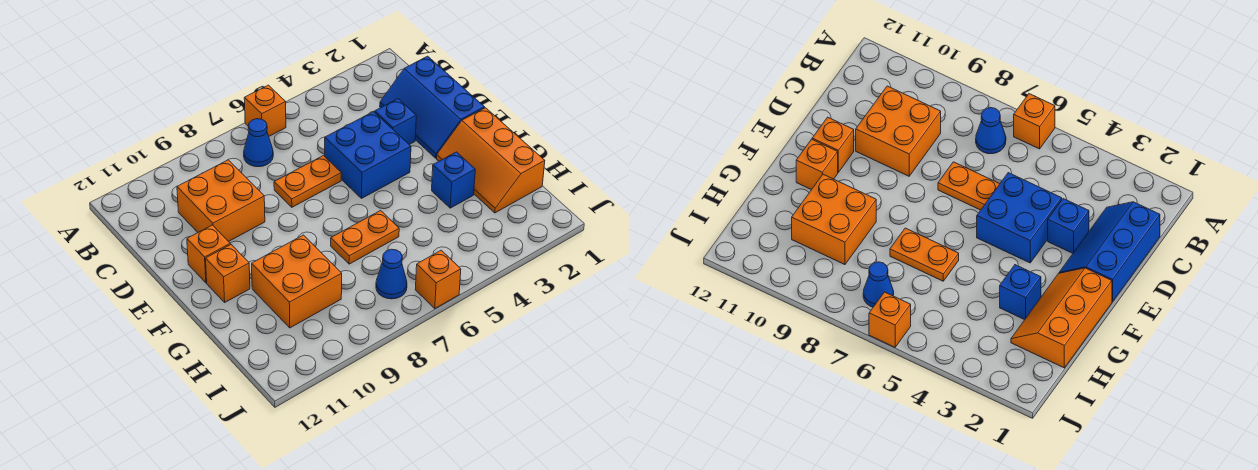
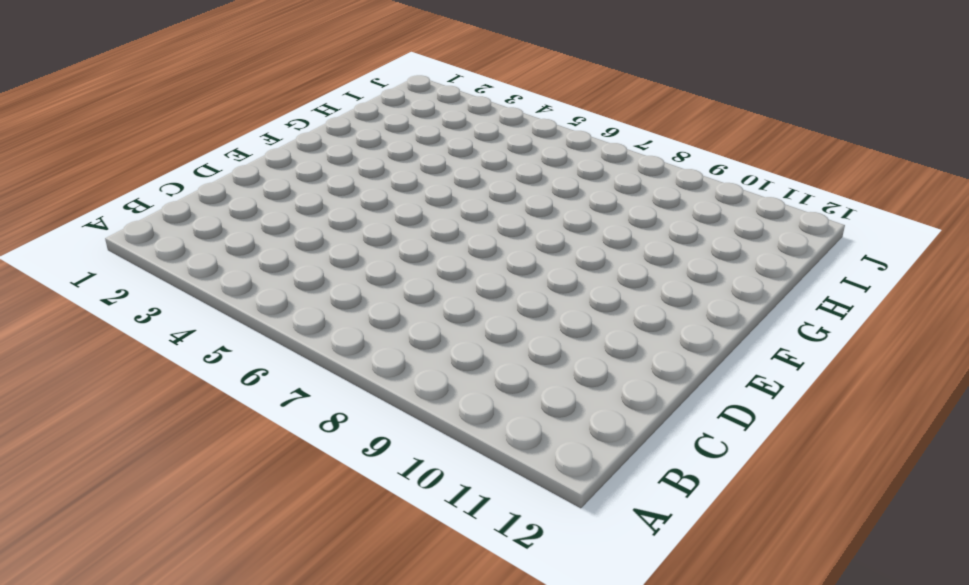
none -> orange 1x1 brick [244,85,286,136]
none -> blue 1x1 cone [244,119,273,167]
none -> blue 2x3 slope [380,56,485,158]

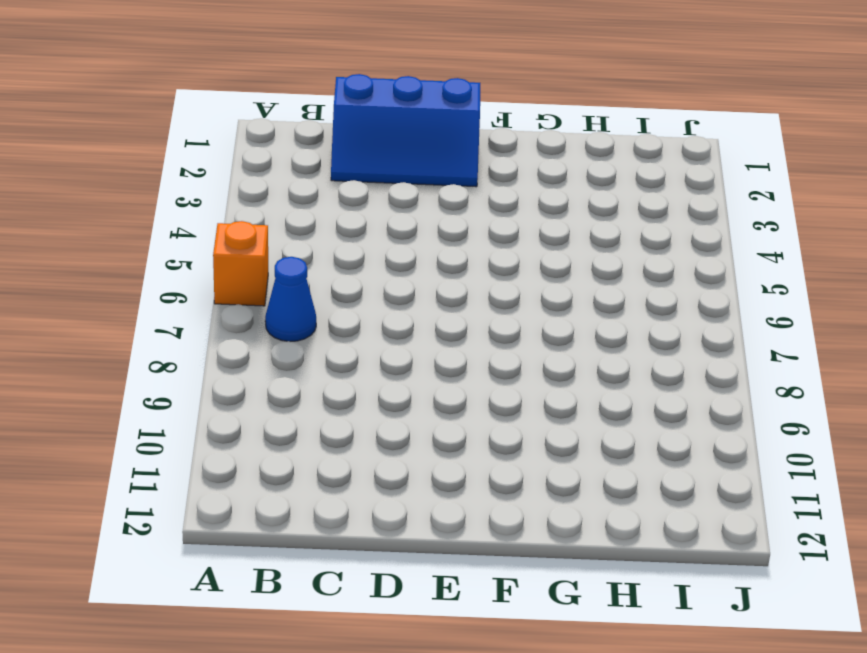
none -> orange 2x2 brick [177,160,265,242]
none -> blue 1x1 brick [375,99,416,145]
none -> blue 2x2 brick [325,112,411,199]

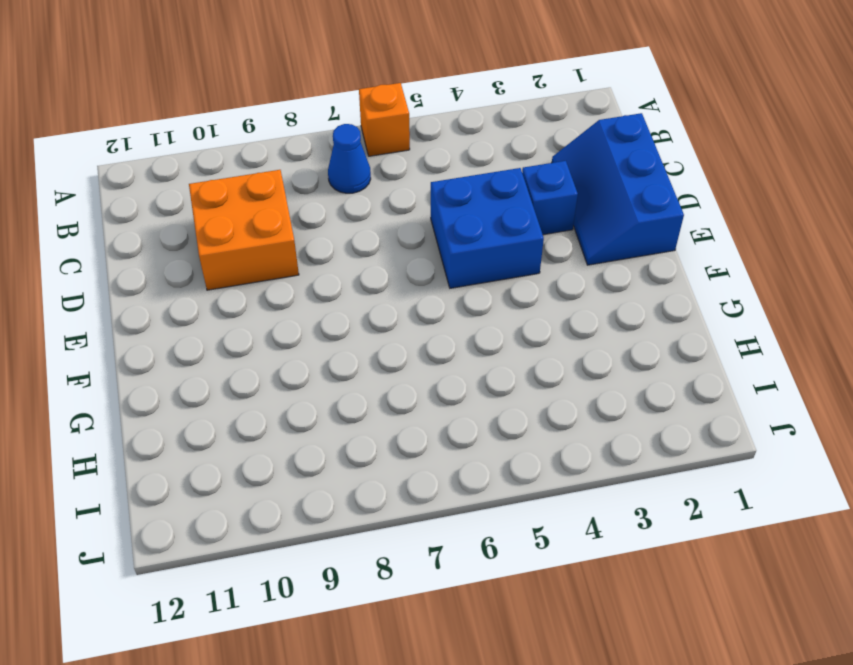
none -> orange 1x2 plate [274,156,341,207]
none -> orange 1x1 brick [187,225,230,283]
none -> orange 2x3 slope [437,108,545,213]

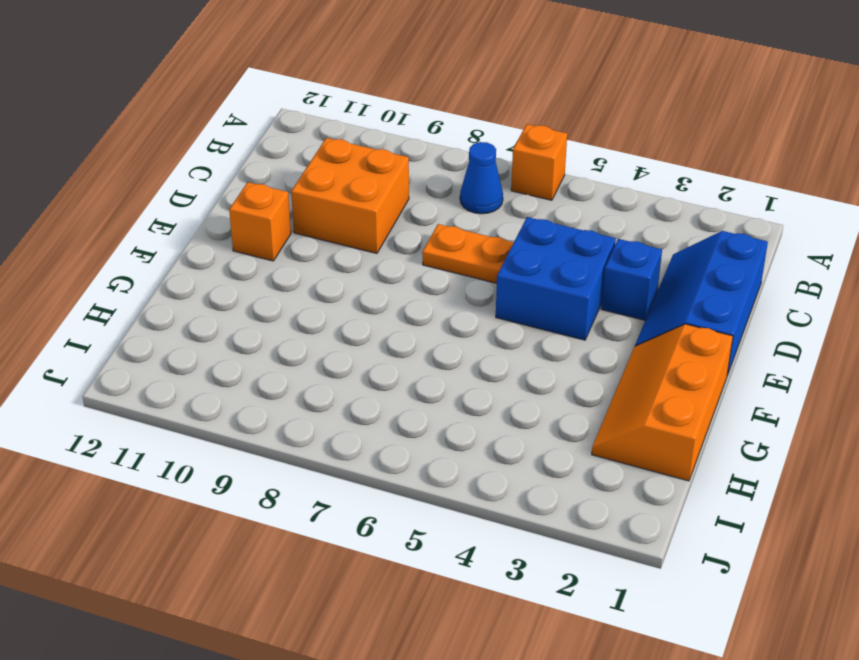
none -> orange 1x1 brick [206,245,250,302]
none -> blue 1x1 brick [432,152,475,208]
none -> orange 1x2 plate [331,211,399,264]

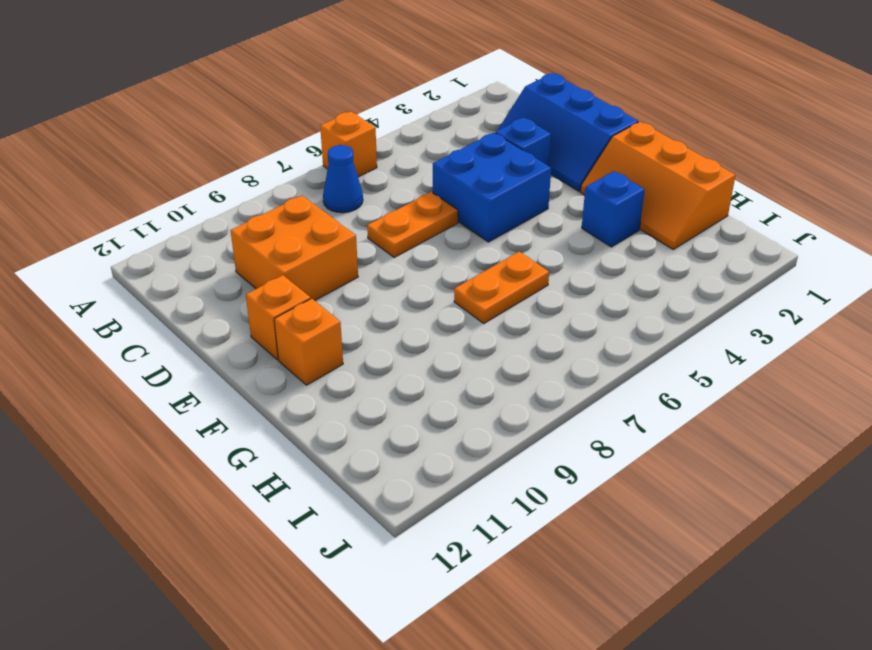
none -> orange 2x2 brick [252,235,342,328]
none -> blue 1x1 cone [376,249,407,299]
none -> orange 1x1 brick [415,250,461,308]

